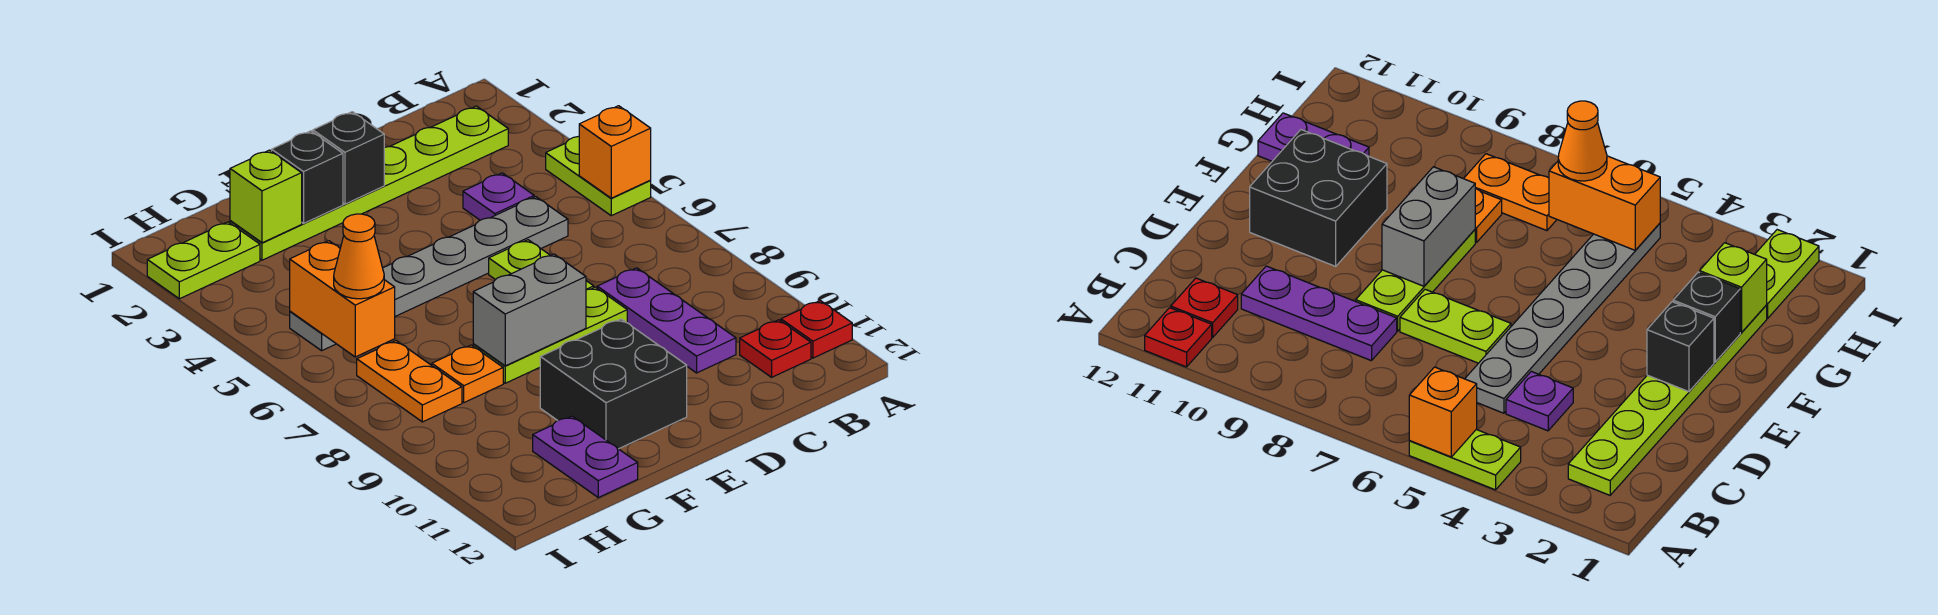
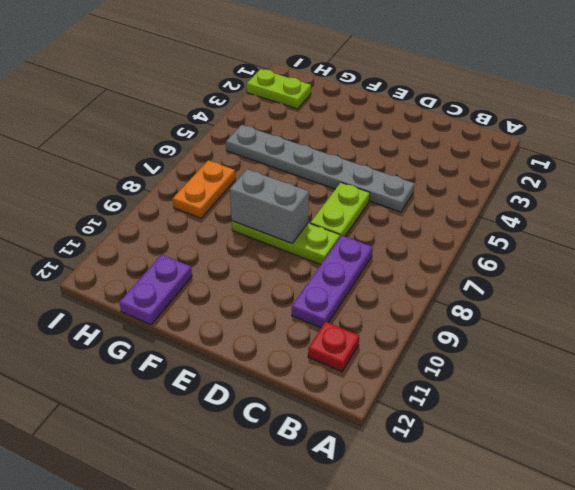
none -> lime 1x2 plate [546,136,651,216]
none -> red 1x1 plate [781,301,852,358]
none -> lime 1x6 plate [230,106,508,260]

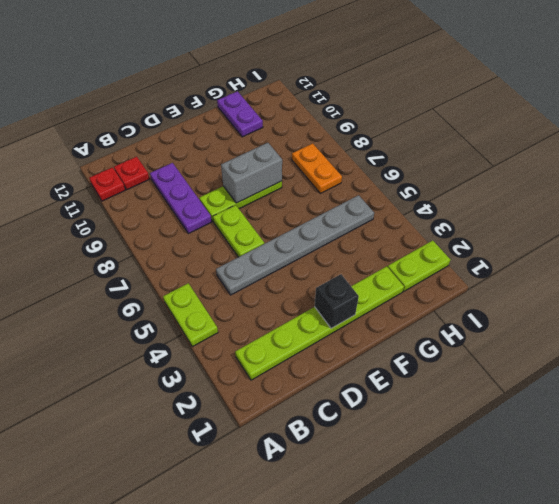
none -> purple 1x1 plate [463,173,534,220]
none -> black 2x2 brick [540,319,687,449]
none -> orange 1x1 plate [432,345,503,402]

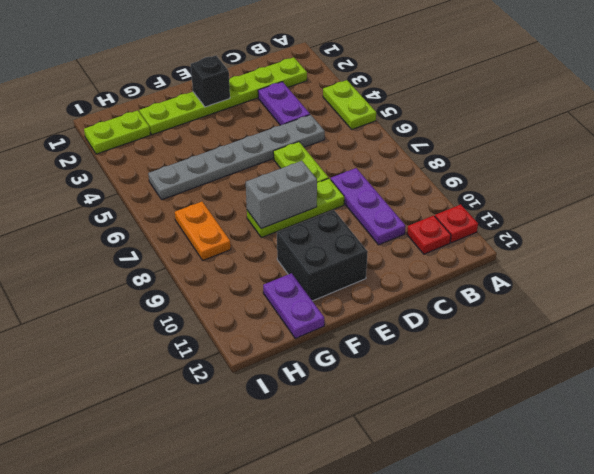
purple 1x2 plate [258,82,310,125] -> purple 1x1 plate [463,173,534,220]
none -> orange 1x1 plate [432,345,503,402]
none -> orange 1x1 brick [579,106,651,198]
none -> black 1x1 brick [272,131,343,223]

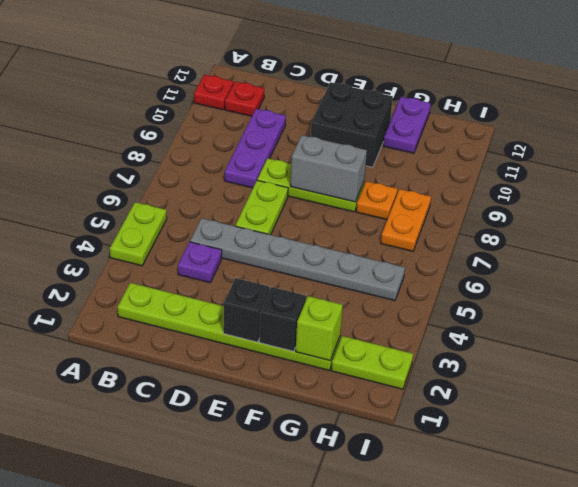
none -> orange 1x1 brick [579,106,651,198]
none -> orange 1x2 brick [290,241,395,357]
none -> orange 1x1 cone [334,214,384,299]

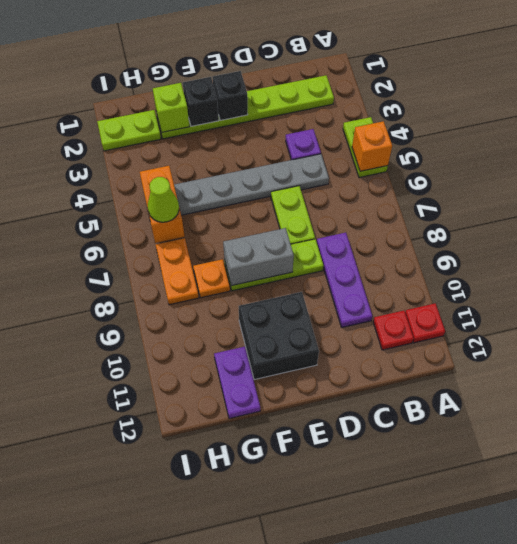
lime 1x1 cone [147,177,179,222] -> orange 1x1 cone [334,214,384,299]

